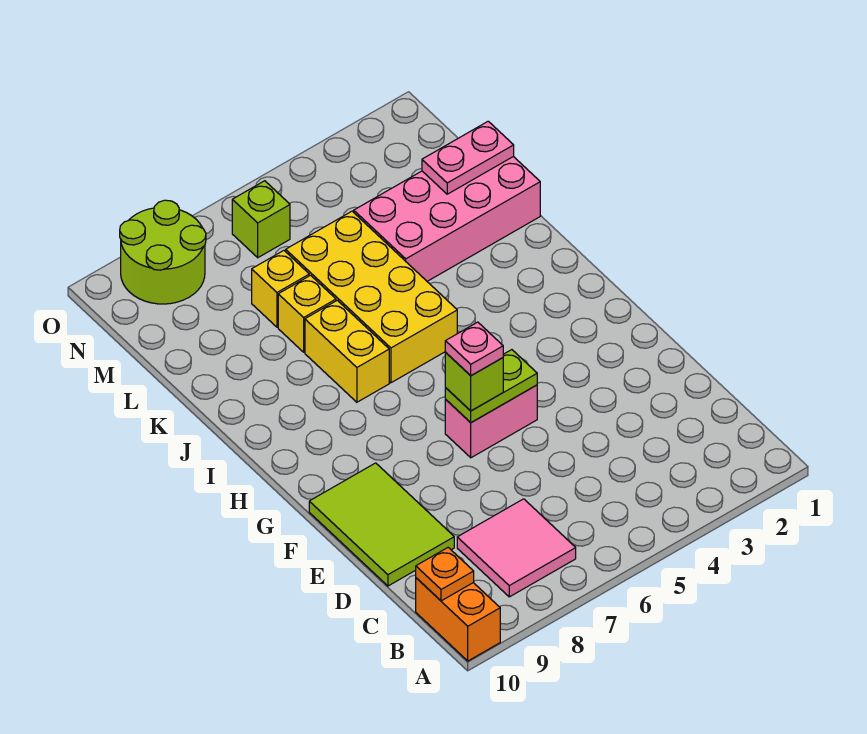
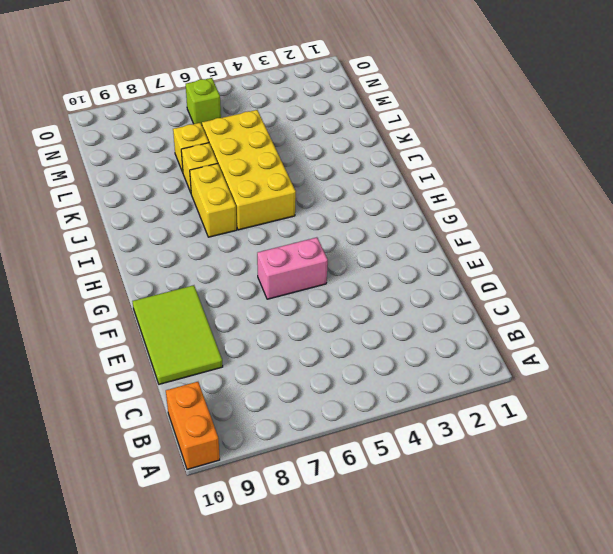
none -> pink 2x2 tile [457,499,576,597]
none -> pink 2x4 brick [354,157,540,281]
none -> lime 2x2 round brick [120,200,206,304]

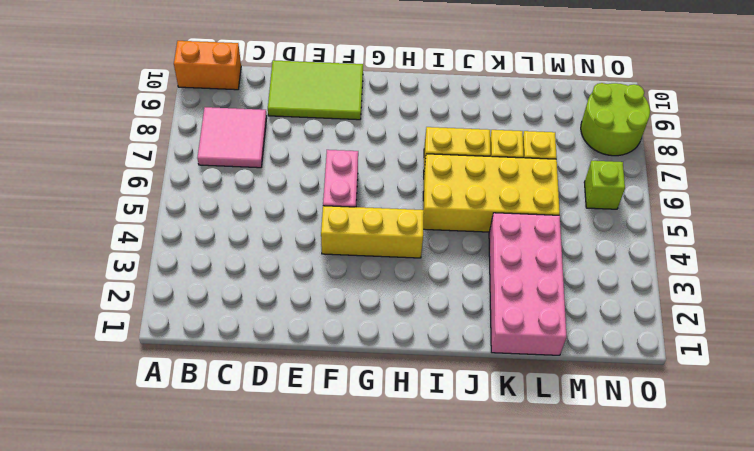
yellow 1x3 brick [321,206,424,258] -> none
none -> orange 1x1 plate [416,548,474,601]
none -> lime 1x2 plate [445,350,537,423]
none -> pink 1x2 plate [422,121,514,194]

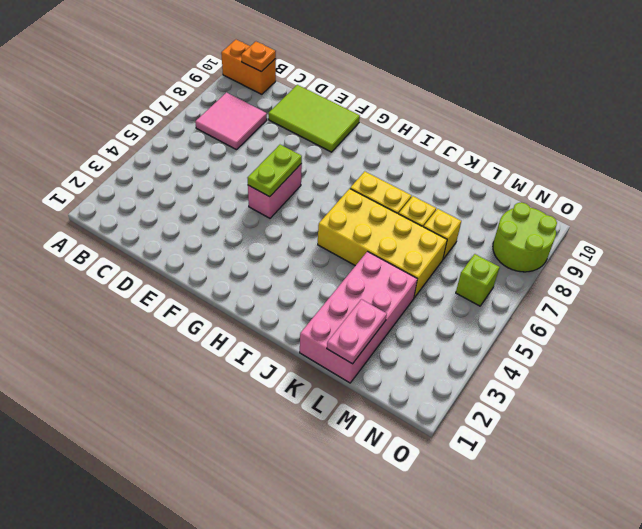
none -> lime 1x1 brick [445,353,503,411]
none -> pink 1x1 plate [445,322,503,376]

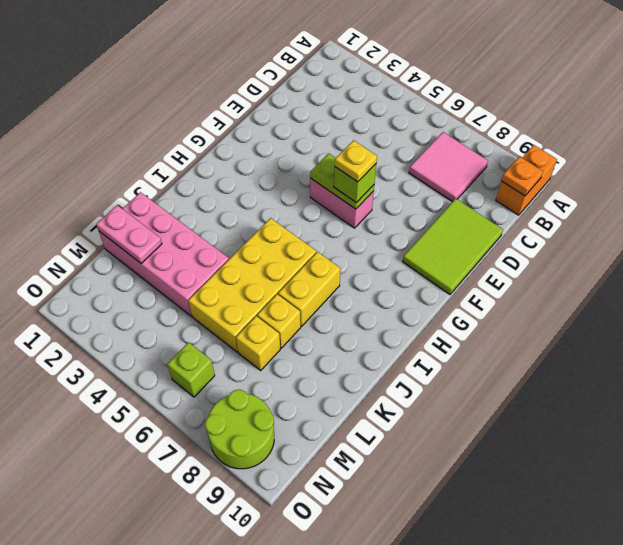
yellow 1x1 plate [335,140,377,182] -> pink 1x1 plate [445,322,503,376]

